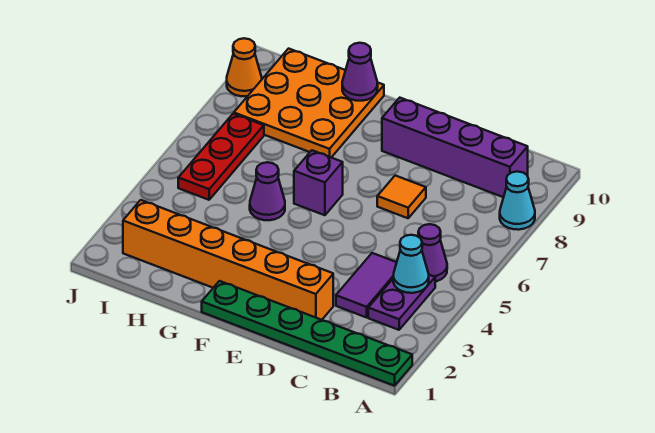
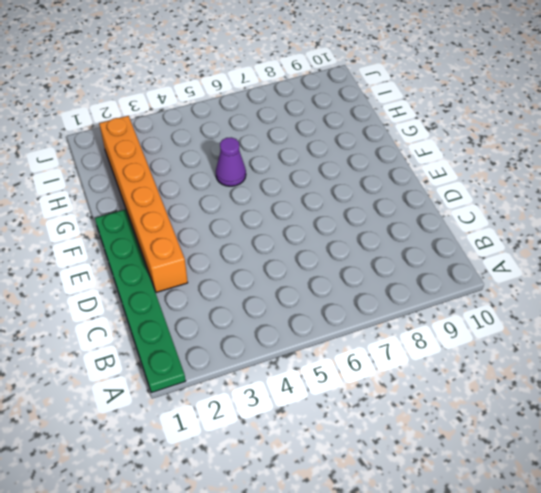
none -> cyan 1x1 cone [500,171,535,230]
none -> purple 1x2 plate [368,275,435,330]
none -> purple 1x1 cone [418,224,447,282]

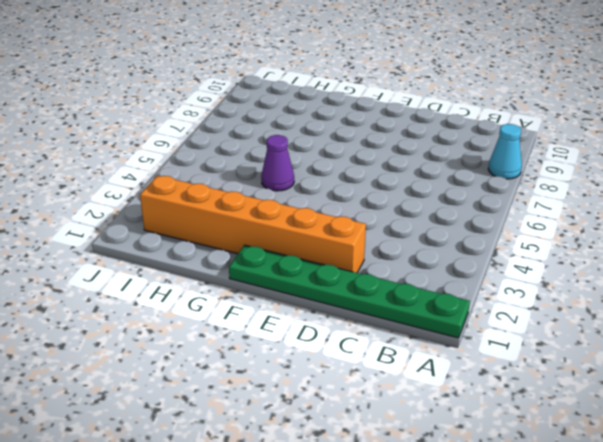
none -> purple 1x2 plate [368,275,435,330]
none -> purple 1x1 cone [418,224,447,282]
none -> purple 1x4 brick [382,98,528,197]

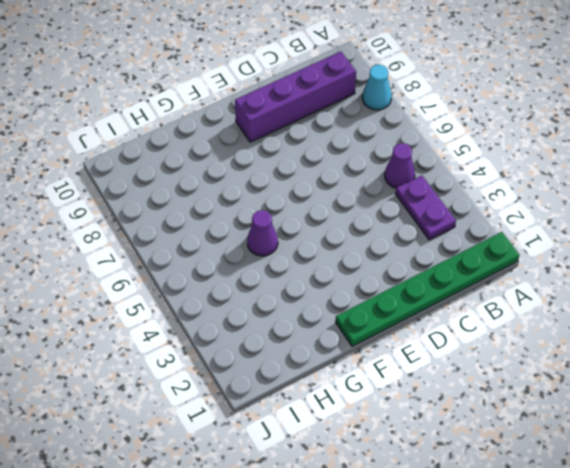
none -> purple 1x2 tile [336,253,397,317]
none -> orange 1x6 brick [123,200,333,320]
none -> orange 1x1 tile [377,176,426,218]

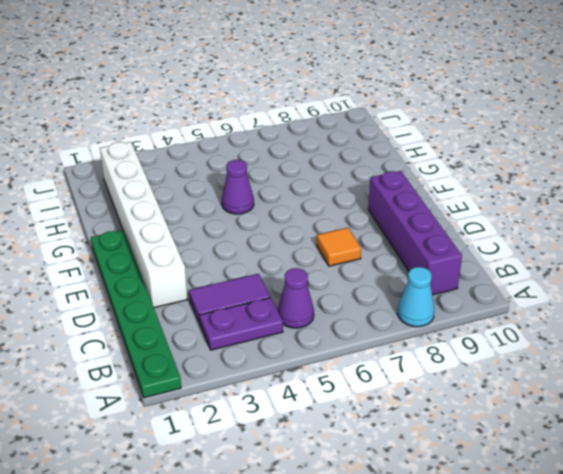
white 1x6 brick [100,142,187,308] -> orange 1x6 brick [123,200,333,320]
none -> purple 1x1 brick [294,150,343,215]
none -> orange 3x3 plate [234,49,384,157]
none -> red 1x3 plate [178,114,264,200]

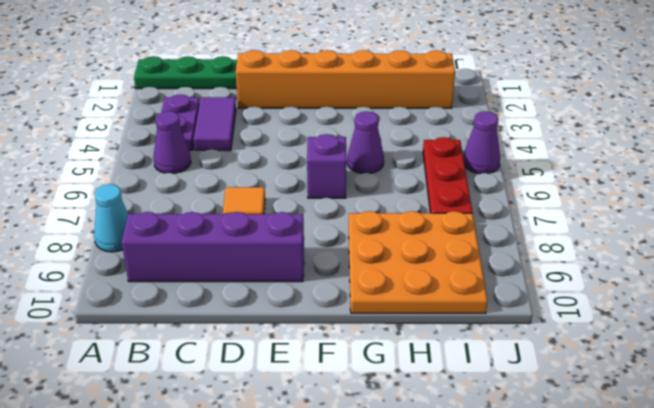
purple 1x1 cone [463,111,500,174] -> purple 1x1 cone moved to [342,43,378,101]
none -> orange 1x1 cone [227,38,262,96]
none -> cyan 1x1 cone [393,235,429,293]

